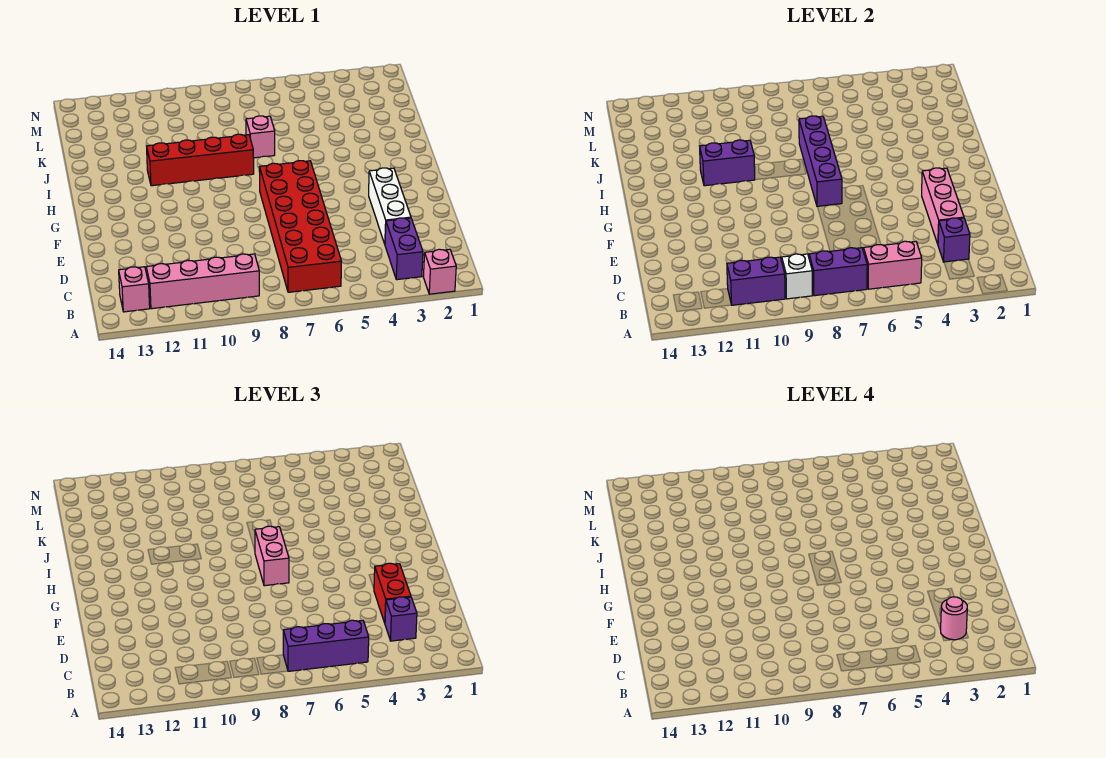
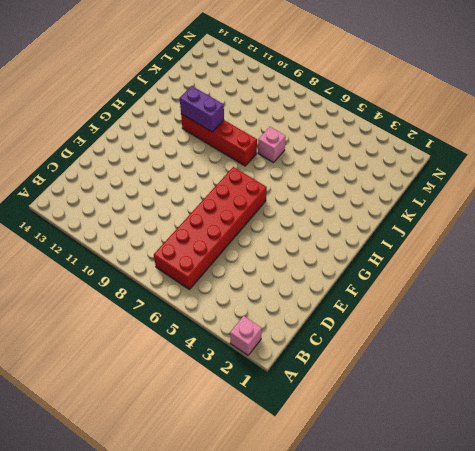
none -> purple 1x2 brick [385,218,423,280]
none -> pink 1x4 brick [146,254,259,309]
none -> pink 1x1 brick [119,267,150,312]

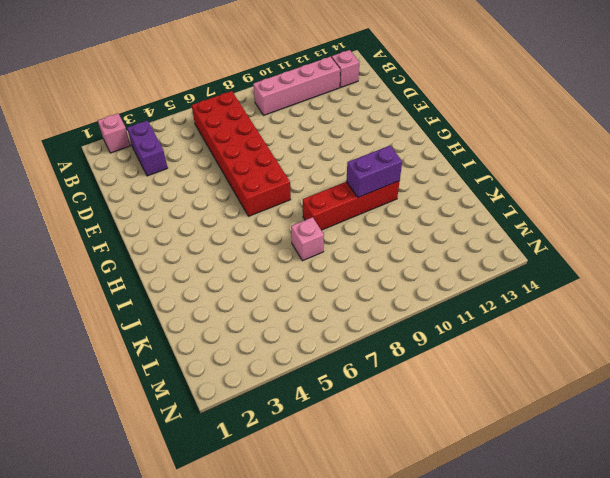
none -> white 1x3 brick [369,168,411,244]
none -> pink 1x2 brick [864,241,922,289]
none -> purple 1x2 brick [809,248,867,296]

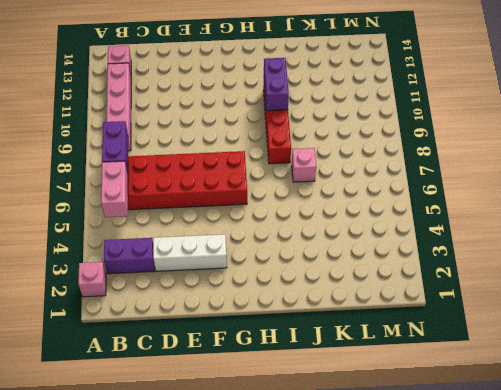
none -> white 1x1 brick [782,254,812,299]
none -> purple 1x2 brick [727,257,785,305]
none -> purple 1x1 brick [938,218,970,262]

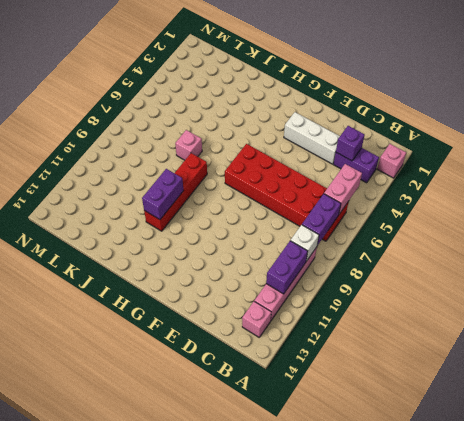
none -> pink 1x3 brick [922,168,964,244]
none -> purple 1x4 brick [799,116,842,207]
none -> purple 1x3 brick [283,620,369,671]

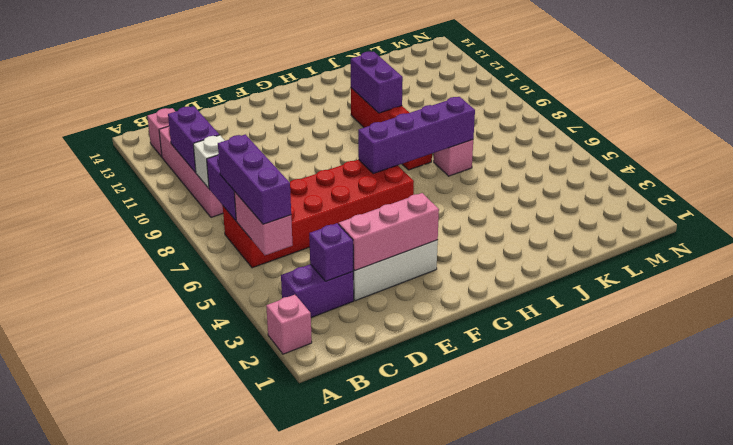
none -> purple 1x1 brick [385,597,417,641]
none -> red 1x2 brick [374,563,411,623]
none -> pink 1x2 brick [255,526,289,586]

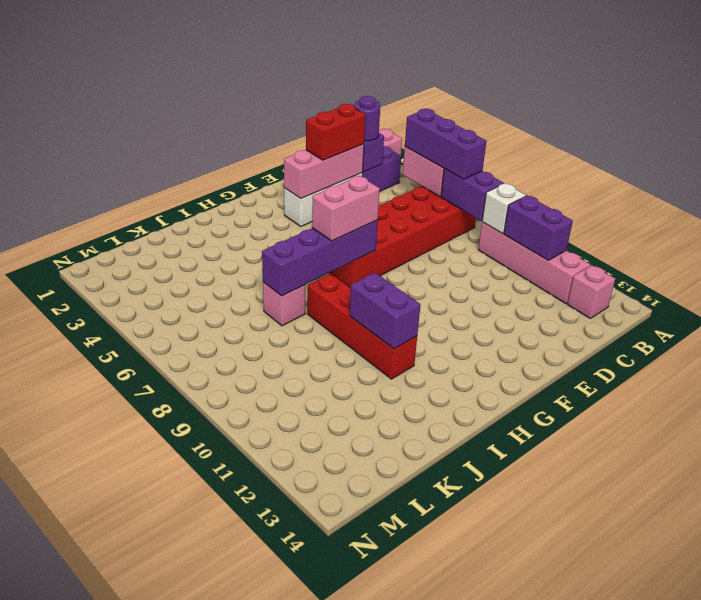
purple 1x1 round brick [354,96,380,141] -> purple 1x1 brick [385,597,417,641]
none -> pink 1x1 round brick [941,597,967,640]

